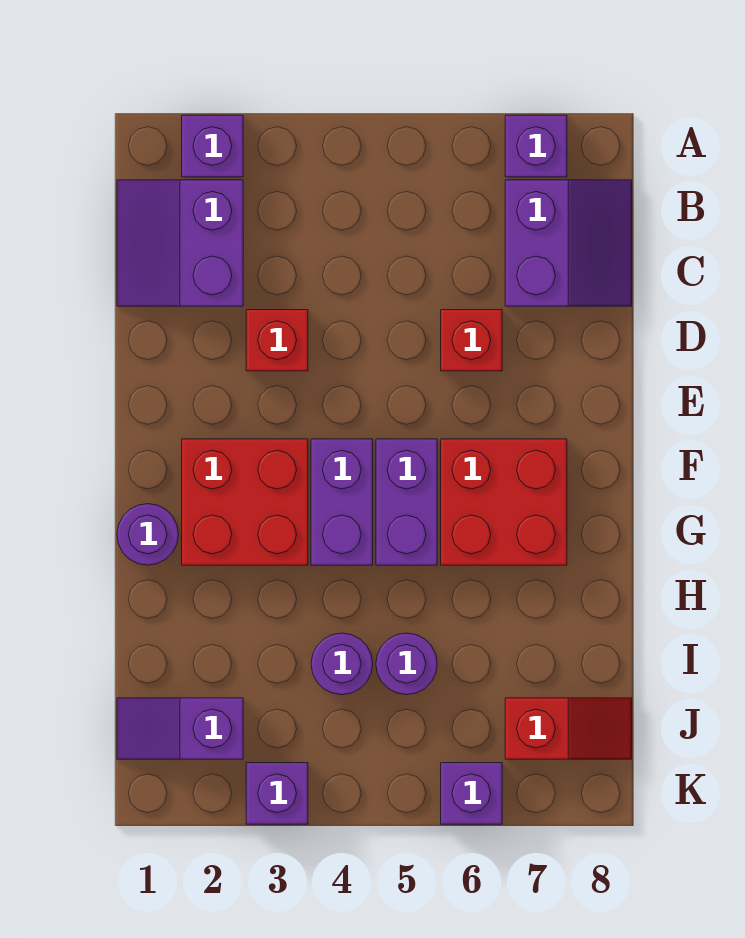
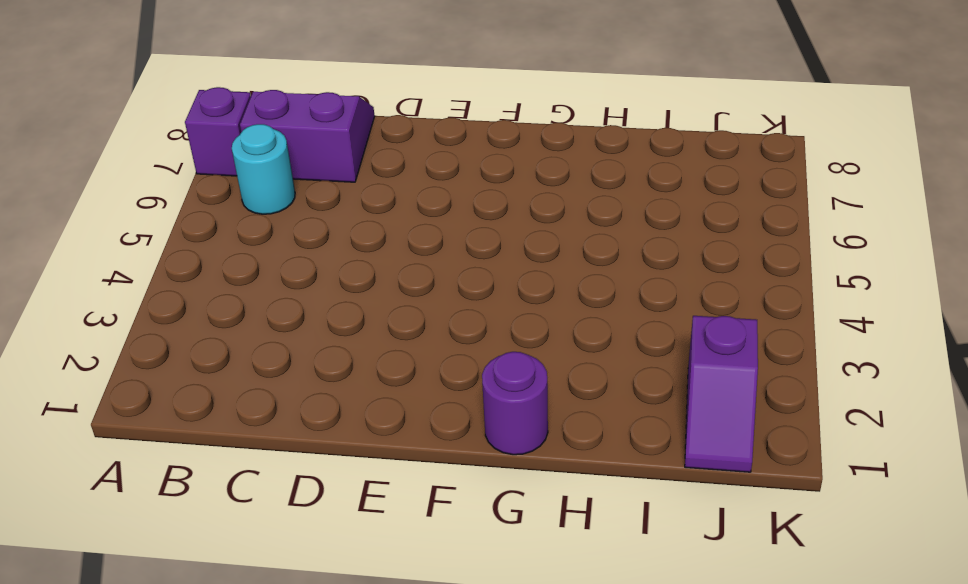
cyan 1x1 round brick [232,124,295,214] -> none
none -> purple 1x1 brick [182,115,243,177]
none -> purple 2x2 slope [117,180,243,306]
none -> red 1x1 brick [246,310,308,371]

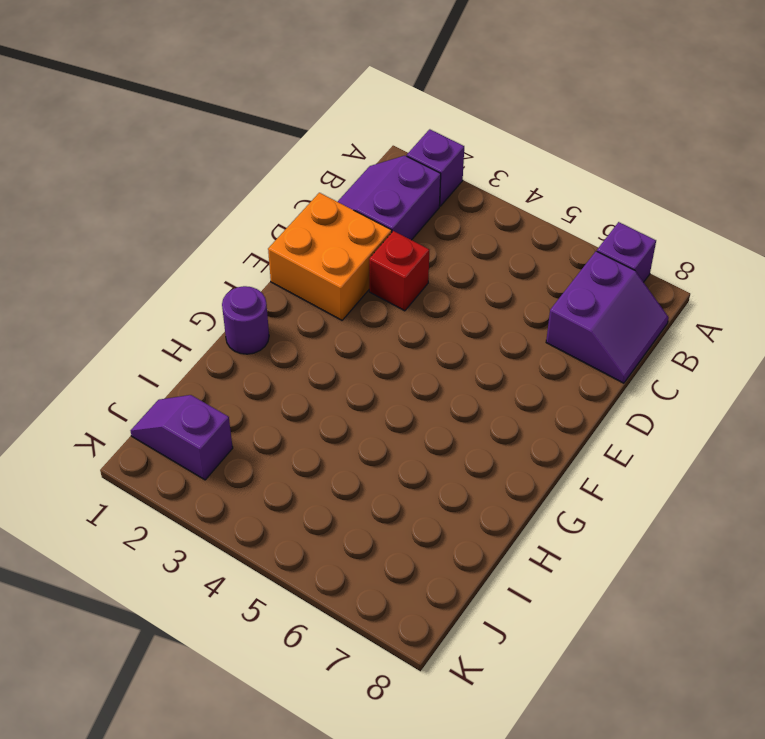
orange 2x2 brick [268,193,392,320] -> none
none -> red 1x1 brick [441,310,502,371]
none -> red 2x2 brick [182,439,308,565]
none -> purple 1x2 brick [311,439,373,565]

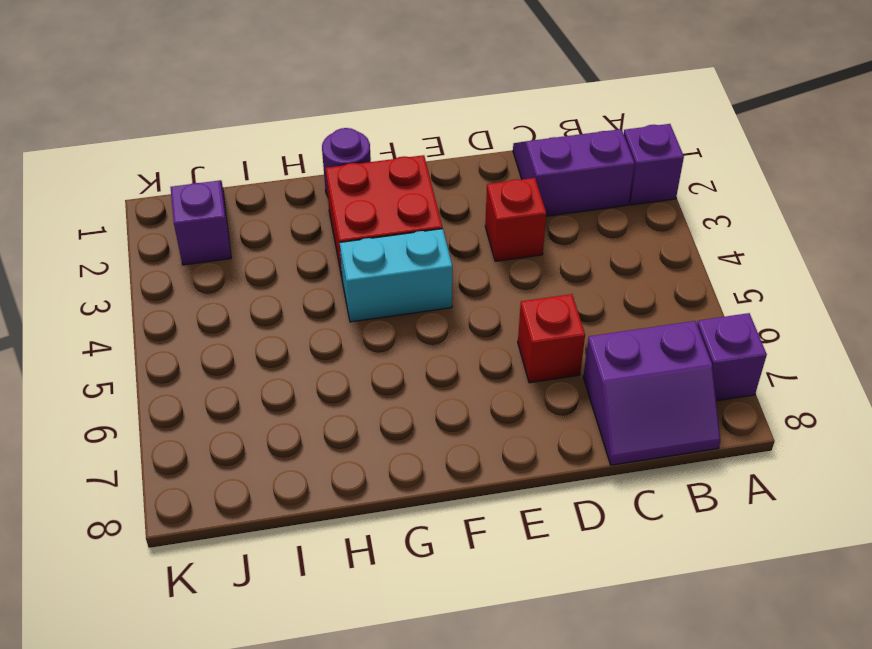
cyan 1x2 brick [340,229,452,322] -> purple 1x2 brick [311,439,373,565]
none -> purple 1x2 brick [376,439,437,565]
none -> red 2x2 brick [441,439,567,565]
none -> purple 1x1 round brick [311,633,373,695]

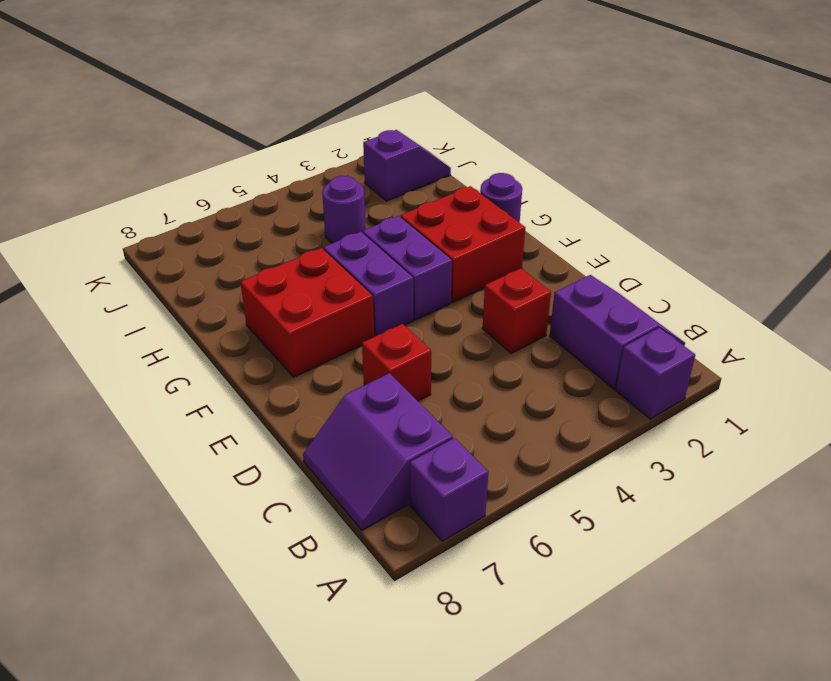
none -> purple 1x1 round brick [376,633,437,695]
none -> red 1x2 slope [505,698,632,759]
none -> purple 1x1 brick [246,763,308,824]

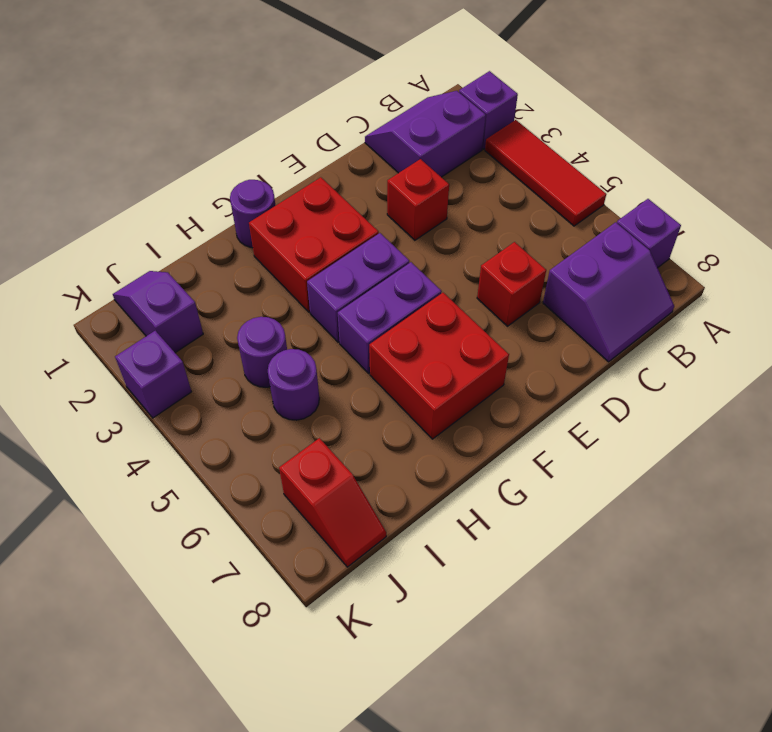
red 1x3 tile [485,120,606,226] -> none
none -> purple 1x1 brick [441,763,502,824]

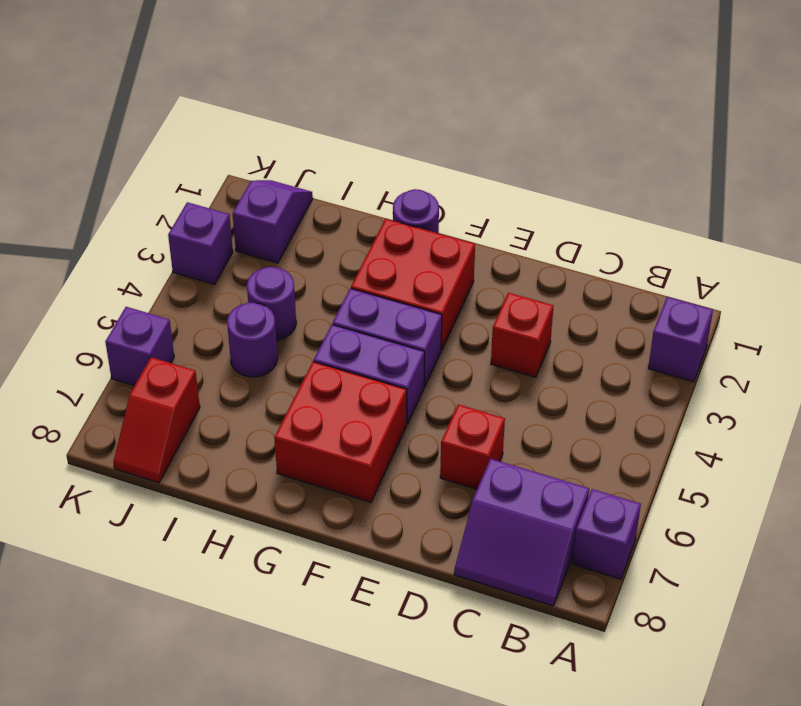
none -> purple 2x2 slope [117,180,243,306]

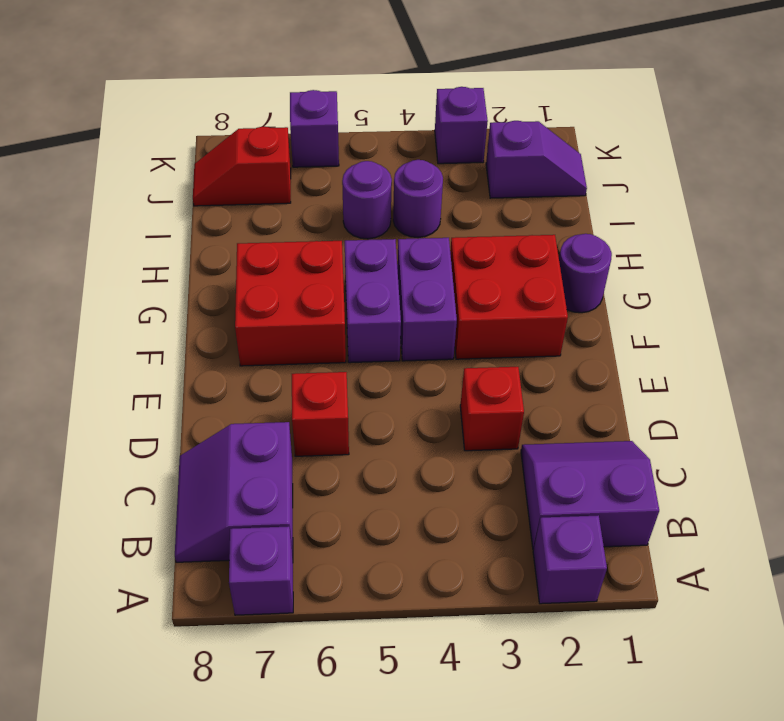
purple 2x2 slope [521,441,659,549] -> purple 2x2 slope turned to [117,180,243,306]

